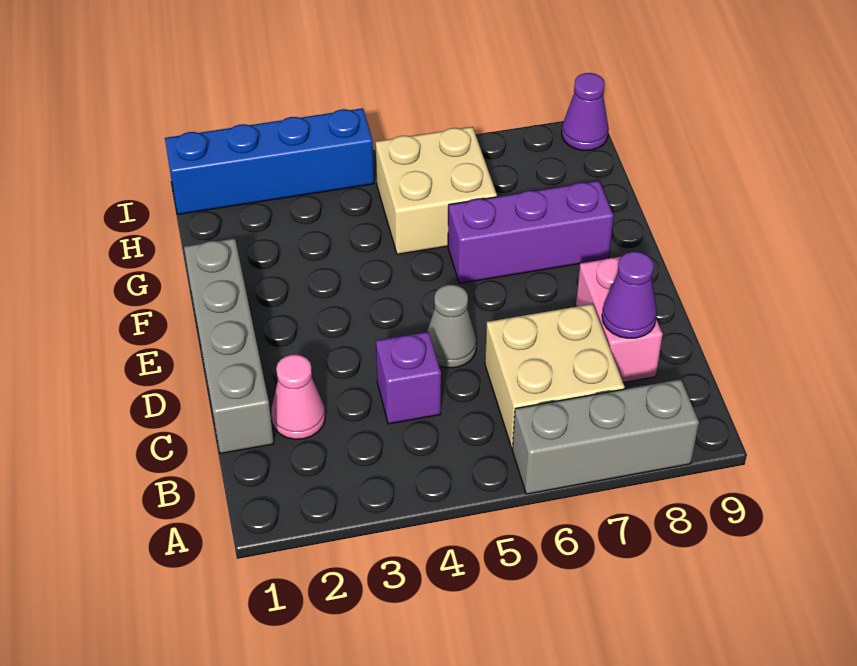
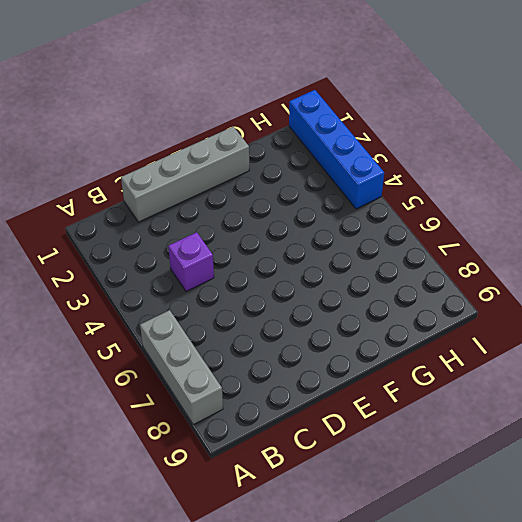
none -> tan 2x2 brick [485,304,625,448]
none -> pink 1x1 cone [271,355,325,439]
none -> pink 1x2 brick [576,257,663,382]

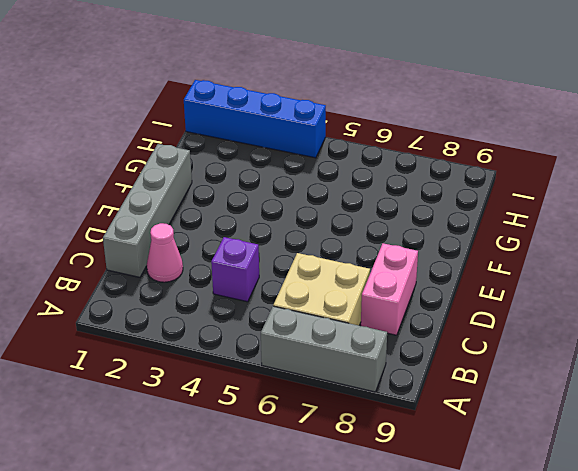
none -> grey 1x1 cone [427,285,477,368]
none -> purple 1x3 brick [448,181,614,283]
none -> tan 2x2 brick [376,127,497,254]

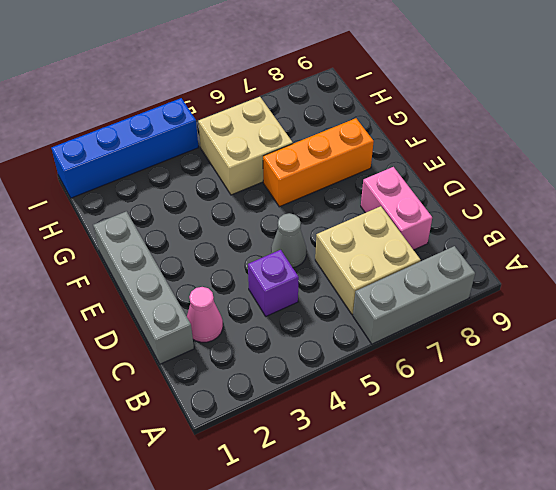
orange 1x3 brick [263,118,374,207] -> purple 1x3 brick [448,181,614,283]
none -> purple 1x1 cone [562,73,609,150]
none -> purple 1x1 cone [602,252,657,338]

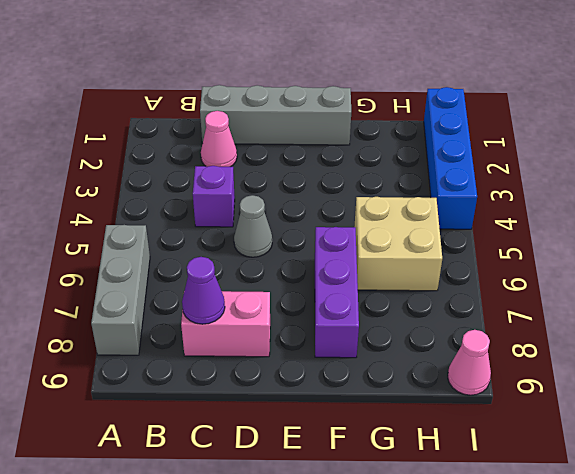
pink 1x1 cone [448,330,491,395] -> purple 1x1 cone [562,73,609,150]
none -> tan 2x2 brick [485,304,625,448]

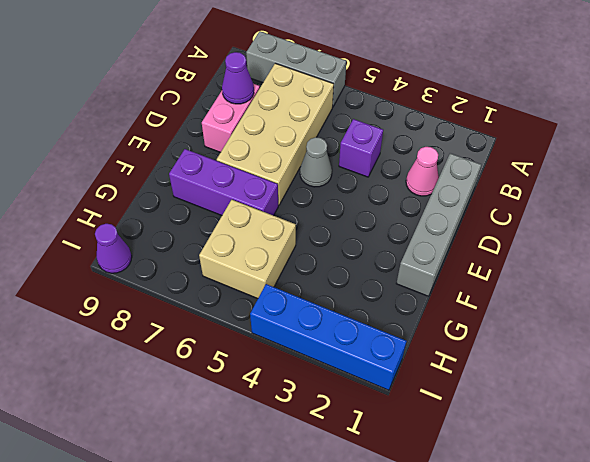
tan 2x4 brick [217,63,334,205] -> tan 2x2 brick [485,304,625,448]

